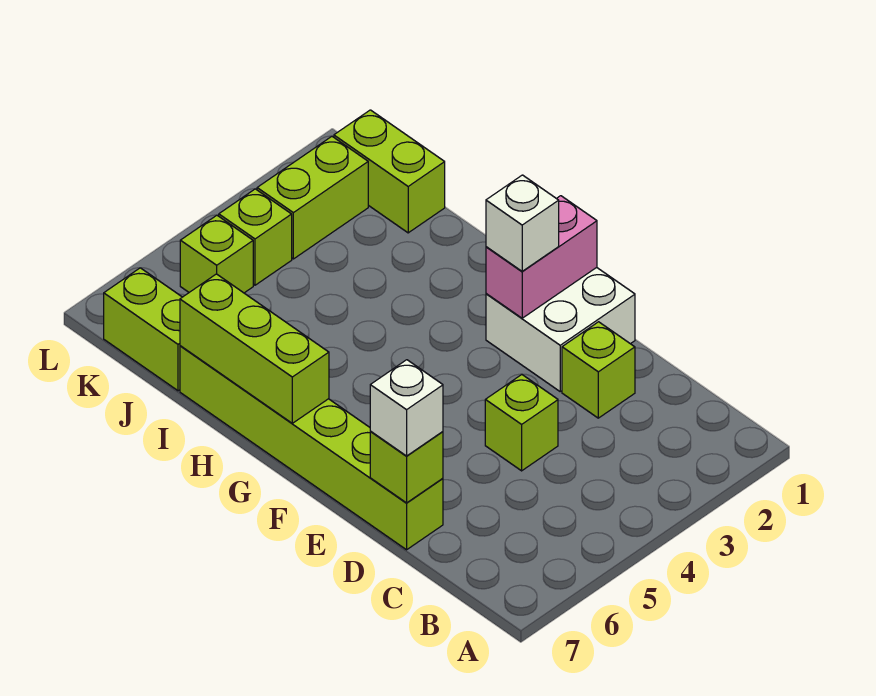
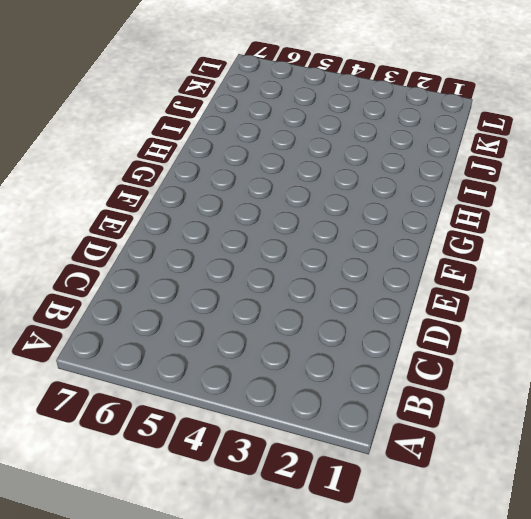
none -> lime 1x1 brick [562,322,635,418]
none -> lime 1x1 brick [485,375,558,471]
none -> lime 1x6 brick [180,346,443,550]

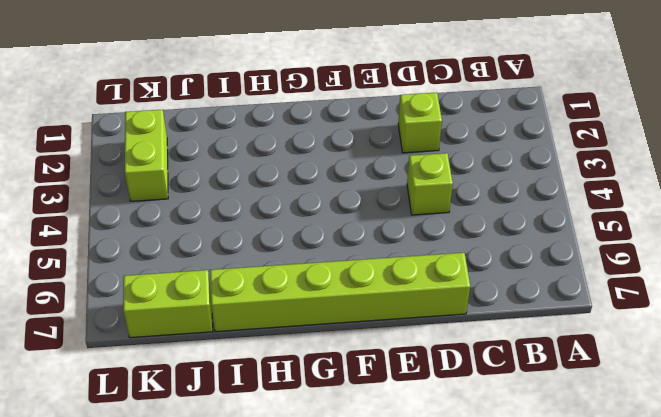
none -> white 2x2 brick [486,268,635,391]
none -> lime 1x2 brick [334,110,445,233]
none -> lime 1x1 brick [219,189,292,285]

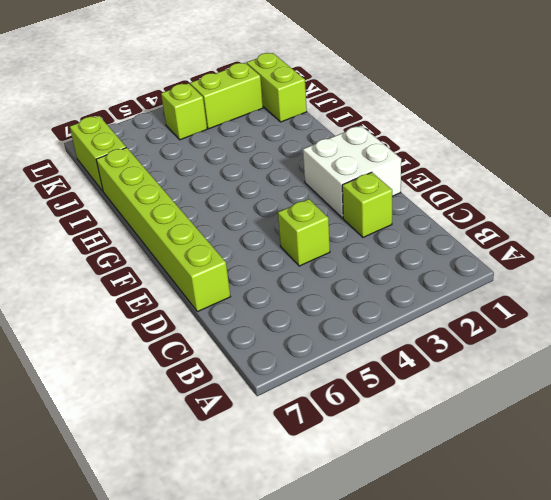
none -> lime 1x1 brick [180,215,253,293]
none -> lime 1x1 brick [370,432,443,503]
none -> pink 1x2 brick [486,196,597,318]

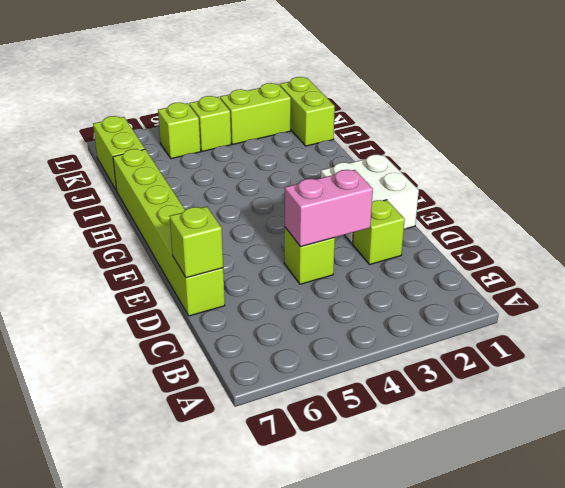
pink 1x2 brick [285,170,373,247] -> pink 1x2 brick moved to [486,196,597,318]
none -> lime 1x3 brick [180,274,329,423]
none -> white 1x1 brick [370,360,443,456]
none -> white 1x1 brick [486,175,559,271]

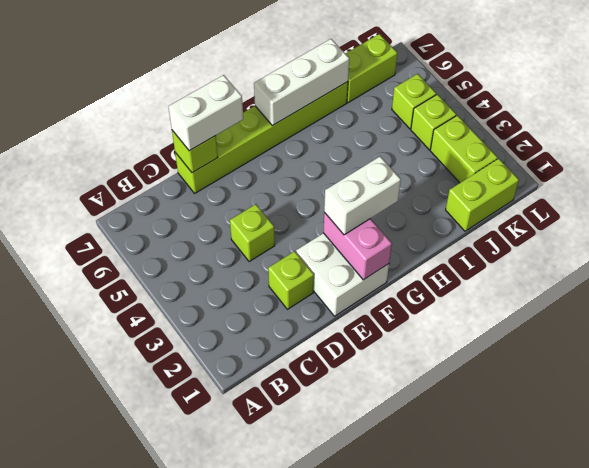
white 1x2 brick [168,75,243,151] -> white 1x1 brick [370,360,443,456]
white 1x2 brick [324,156,401,235] -> white 1x1 brick [486,175,559,271]
white 1x3 brick [254,39,349,126] -> lime 1x3 brick [180,274,329,423]

